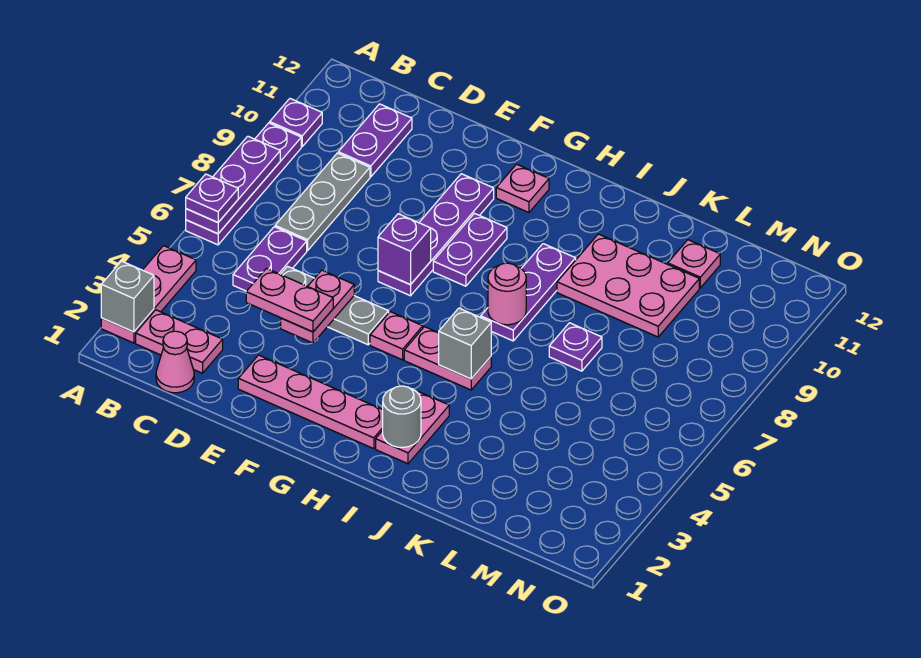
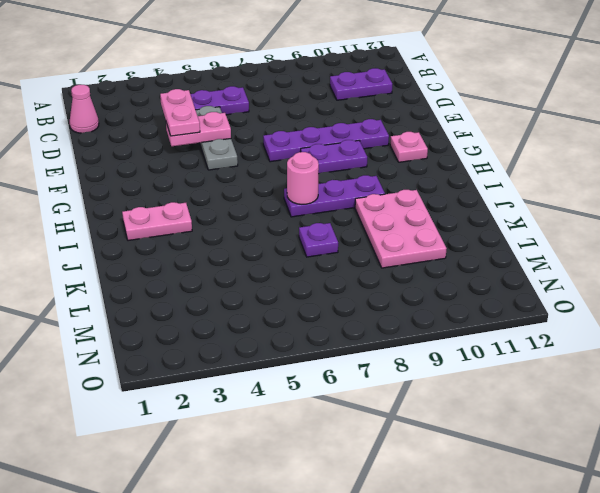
none -> pink 1x3 plate [101,246,196,343]
none -> purple 1x4 plate [186,123,301,245]
none -> purple 1x1 plate [270,99,322,146]

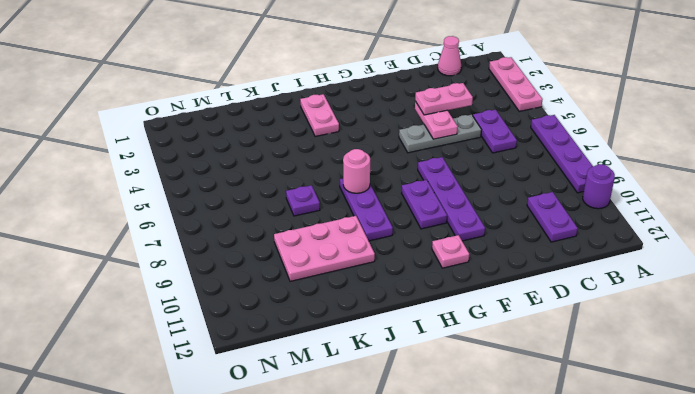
purple 1x1 round brick [583,164,615,209] -> purple 1x1 plate [270,99,322,146]
none -> pink 1x2 plate [136,310,223,373]
none -> grey 1x3 plate [275,153,370,250]
none -> pink 1x4 plate [238,355,383,449]

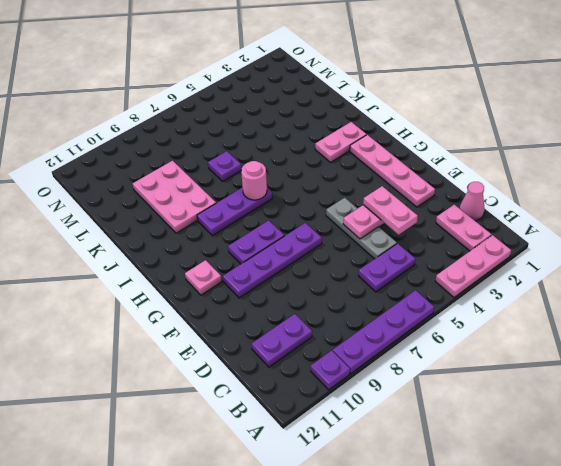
none -> grey 1x3 plate [275,153,370,250]
none -> pink 1x1 plate [370,312,423,360]
none -> pink 1x2 plate [404,327,491,390]

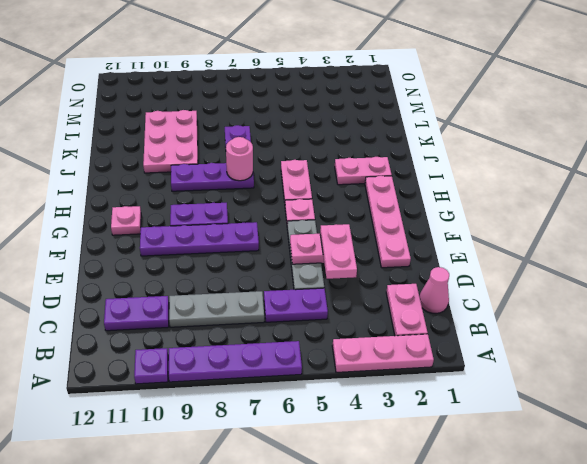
none -> pink 1x1 plate [668,240,720,288]
none -> grey 1x1 brick [101,261,154,332]
none -> purple 1x3 plate [186,136,280,234]

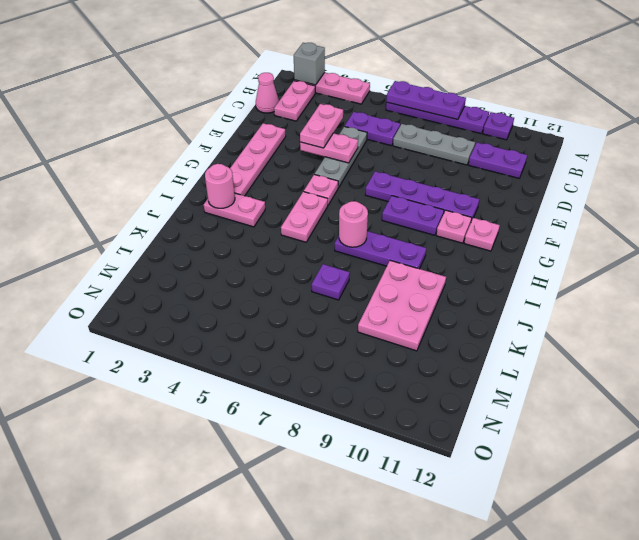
pink 1x1 plate [436,210,472,243] -> pink 1x1 plate moved to [668,240,720,288]
pink 1x1 round brick [205,164,235,208] -> grey 1x1 round brick [383,386,421,447]
none -> purple 1x1 brick [378,214,431,284]
none -> grey 1x1 brick [439,308,491,379]
none -> purple 1x1 plate [186,174,238,222]

